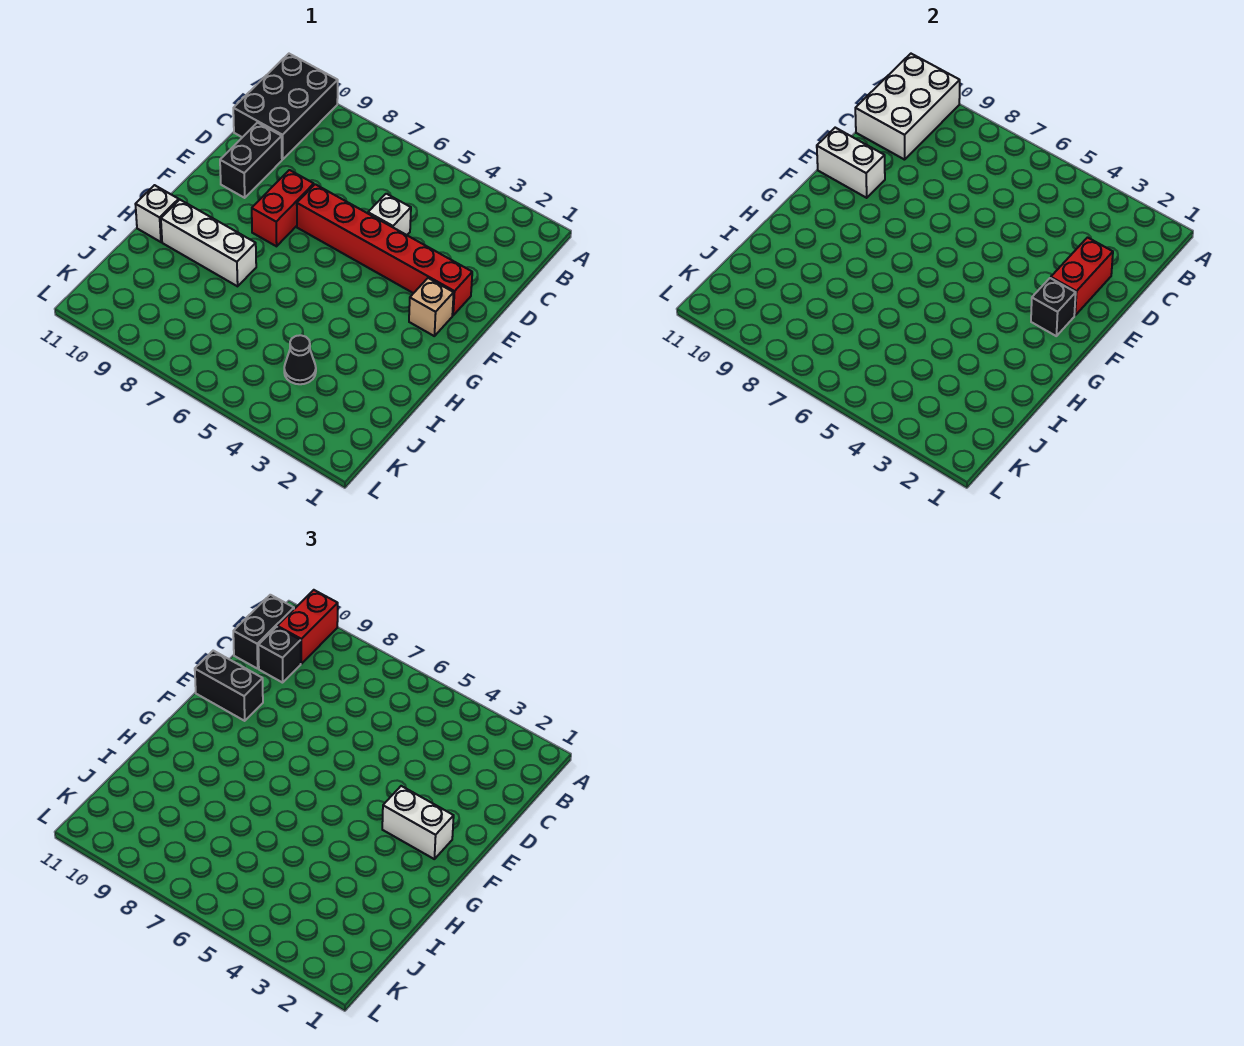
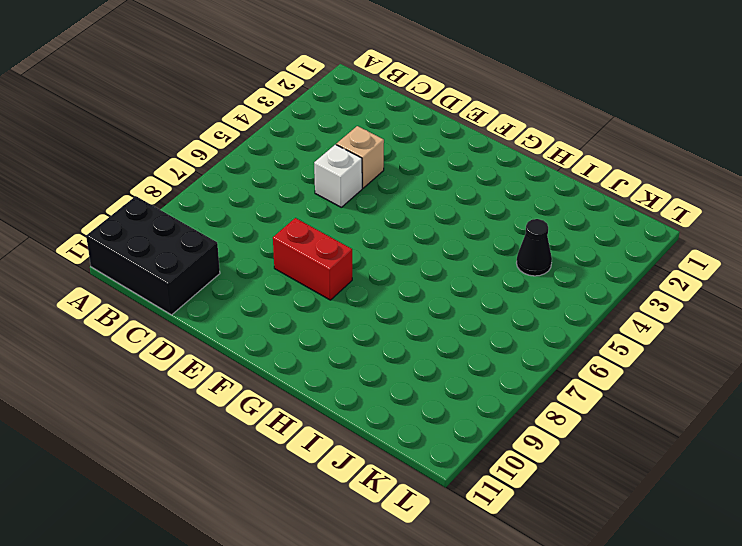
tan 1x1 brick [336,126,384,188] -> tan 1x1 brick moved to [409,278,454,336]
none -> black 1x2 brick [220,123,282,198]
none -> red 1x6 brick [297,184,472,315]
none -> white 1x3 brick [161,200,256,286]

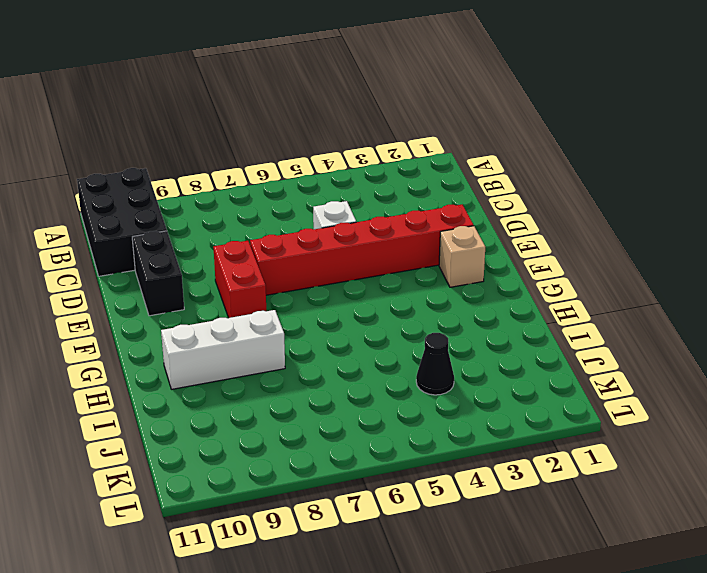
none -> white 1x1 brick [135,185,179,242]
none -> white 2x3 brick [855,54,960,160]
none -> red 1x2 brick [1051,238,1113,315]

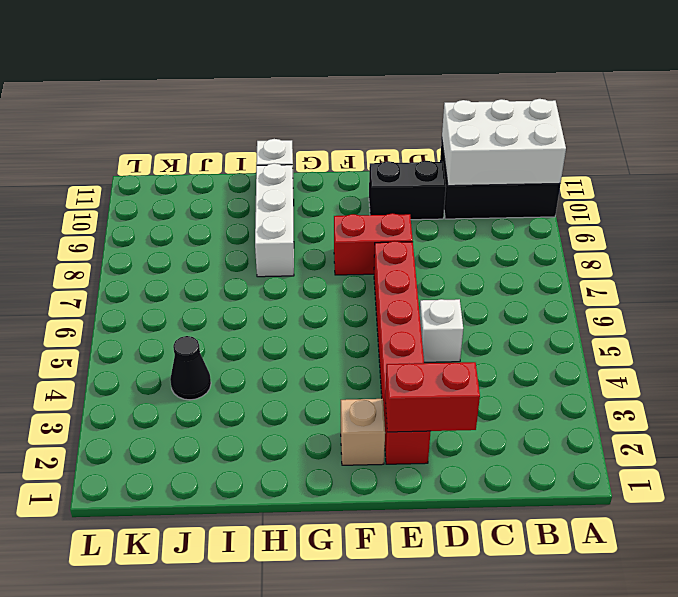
none -> white 1x2 brick [817,128,885,198]
none -> black 1x1 brick [1031,278,1076,336]
none -> red 1x2 brick [277,590,338,664]

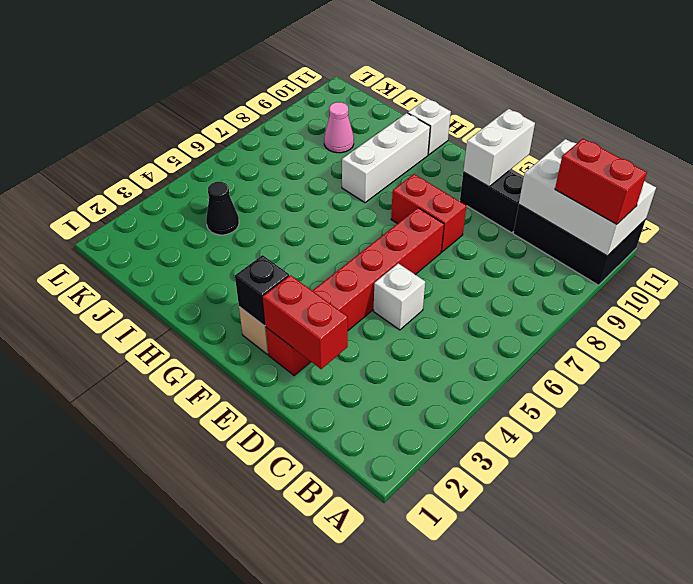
pink 1x1 cone [324,102,354,153] -> none
none -> black 1x2 brick [233,595,294,669]
none -> black 1x1 brick [258,627,301,683]
none -> black 1x2 brick [195,651,263,721]

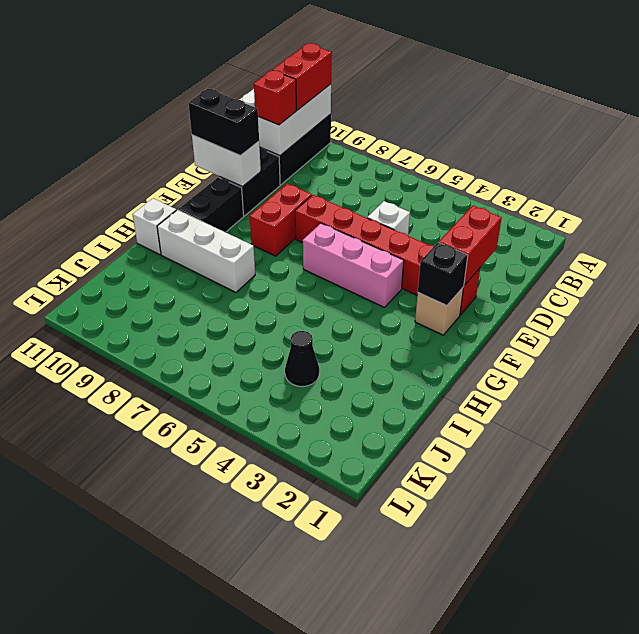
red 1x1 brick [254,70,296,125] -> black 1x1 brick [258,627,301,683]
pink 1x3 brick [303,223,404,307] -> none
black 1x2 brick [179,177,244,232] -> black 1x2 brick moved to [233,595,294,669]
none -> white 1x2 brick [382,786,454,859]

